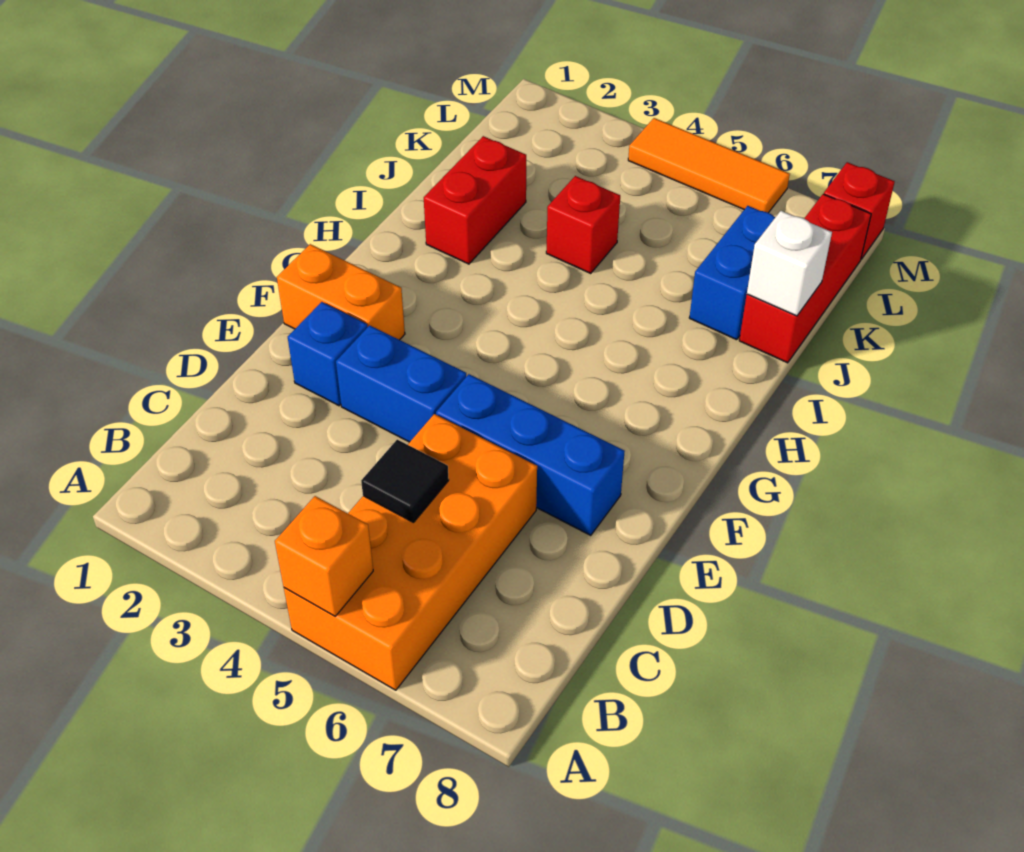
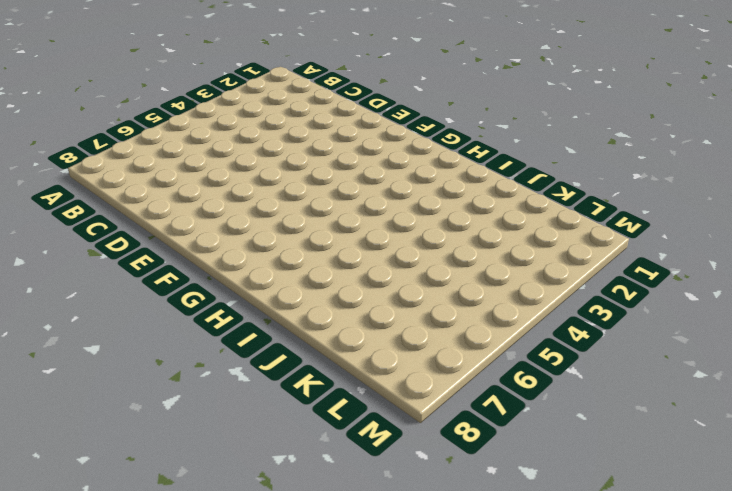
none -> orange 2x4 brick [284,414,537,690]
none -> blue 1x1 brick [288,302,367,406]
none -> blue 1x2 brick [336,325,466,442]

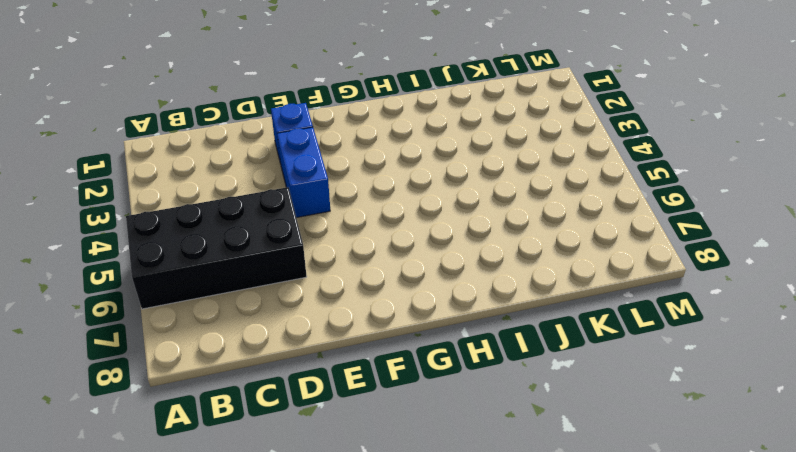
black 2x4 brick [126,187,307,309] -> orange 2x4 brick [284,414,537,690]
none -> blue 1x3 brick [436,374,625,535]
none -> orange 1x2 brick [277,244,405,340]
none -> red 1x2 brick [424,136,526,264]

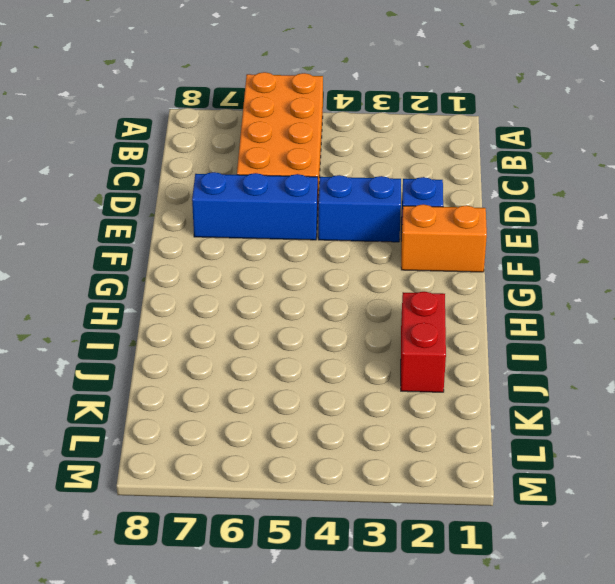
none -> red 1x1 brick [546,176,620,273]
none -> blue 1x2 brick [689,206,775,340]
none -> red 1x3 brick [739,194,871,363]

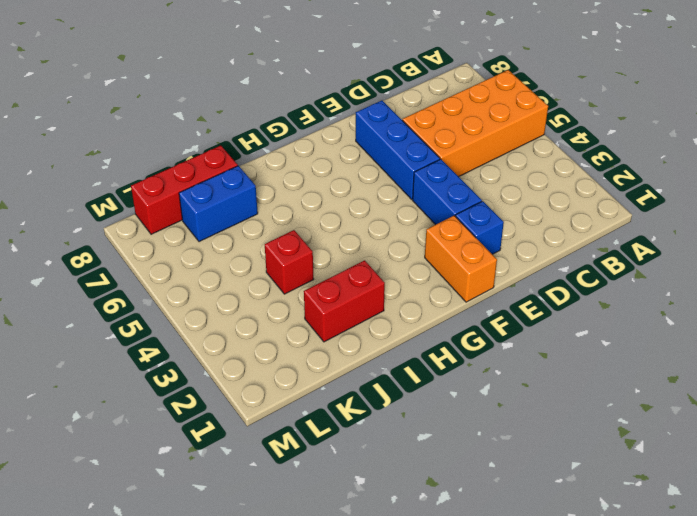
none -> orange 1x3 tile [628,118,790,213]
none -> red 1x1 brick [824,162,895,259]
none -> orange 1x1 brick [275,496,373,616]

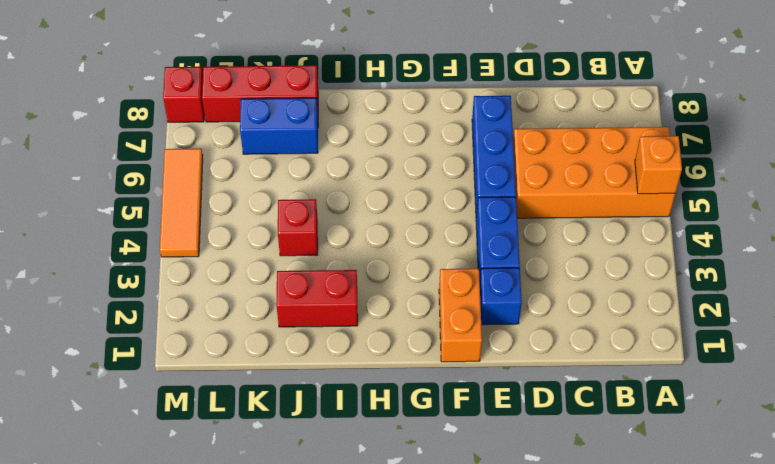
none -> black 1x1 tile [361,440,449,523]
none -> white 1x1 brick [747,211,832,316]

